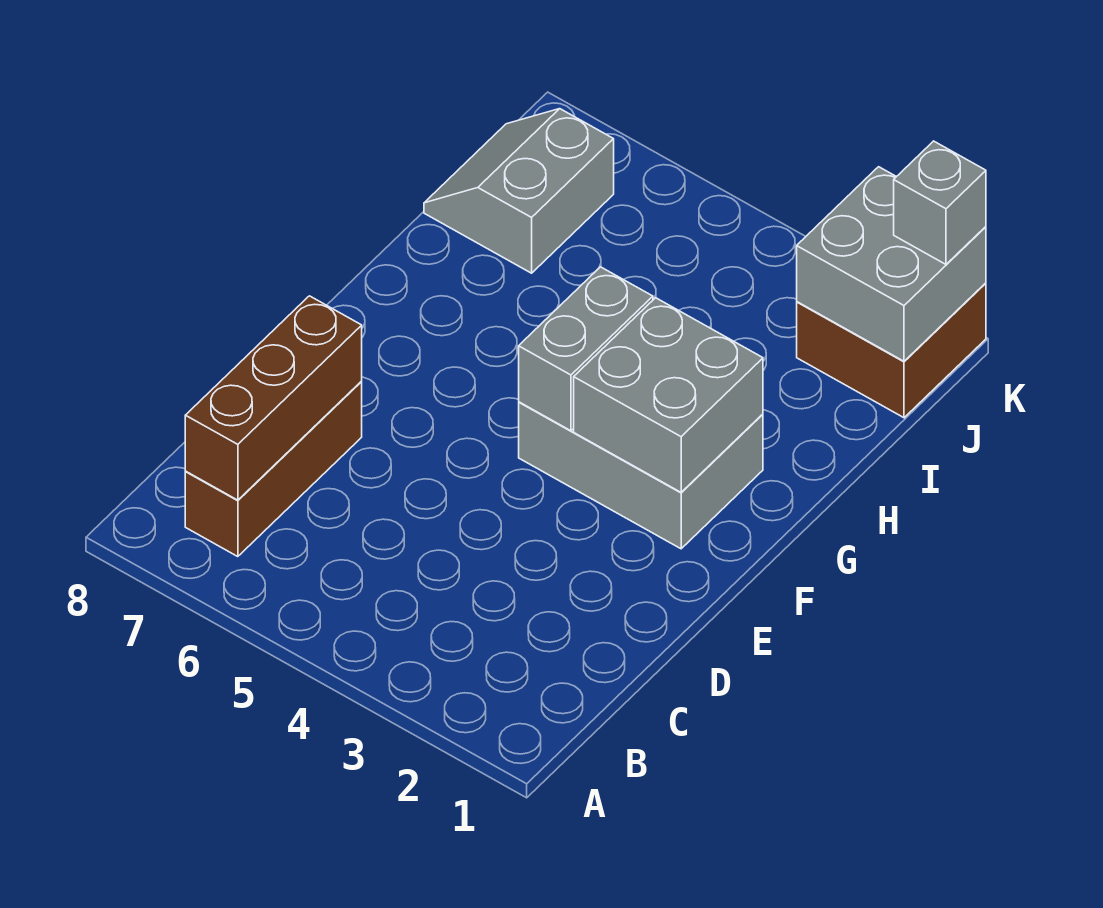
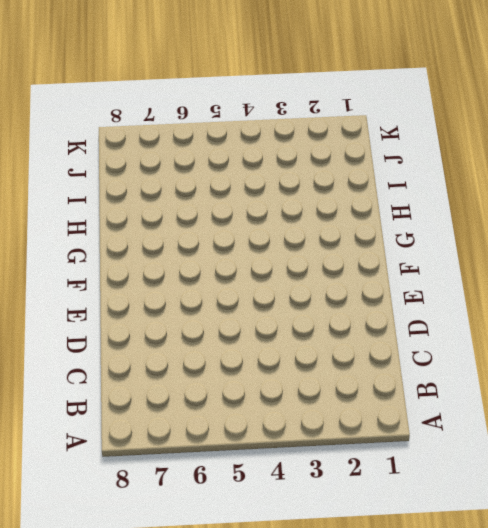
none -> brown 1x3 brick [185,382,362,557]
none -> grey 2x3 brick [519,402,763,549]

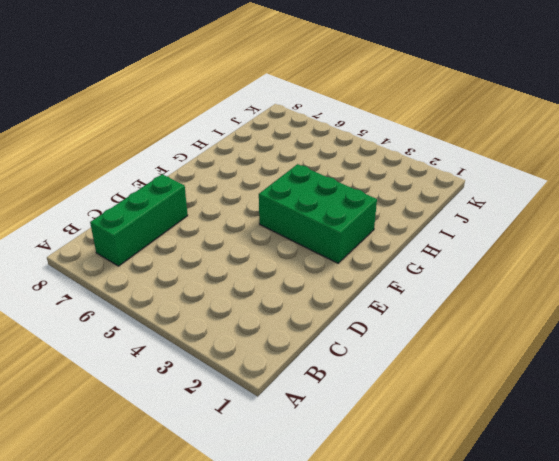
green 1x3 brick [90,174,188,266] -> brown 1x3 brick [185,382,362,557]
green 2x3 brick [259,164,377,263] -> grey 2x3 brick [519,402,763,549]
none -> grey 2x2 slope [424,109,614,273]
none -> brown 2x2 brick [797,283,986,418]

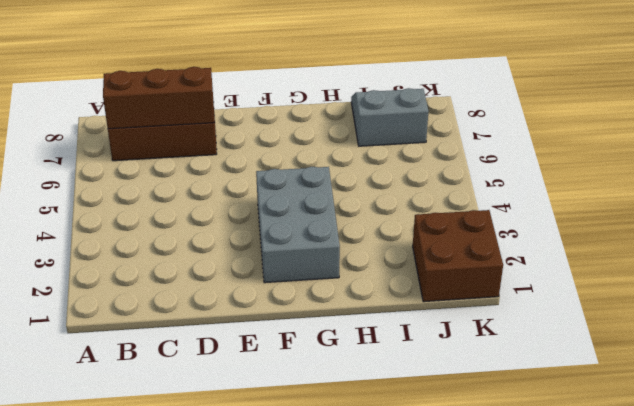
none -> grey 2x2 brick [574,298,763,492]
none -> grey 1x2 brick [519,267,653,431]

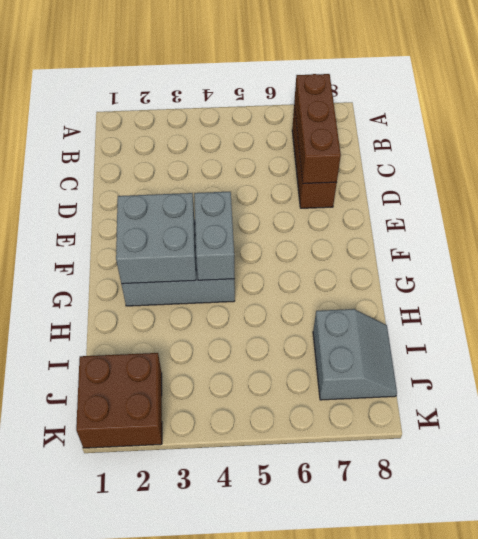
none -> grey 2x2 brick [797,167,986,361]
none -> grey 1x1 brick [894,141,986,264]

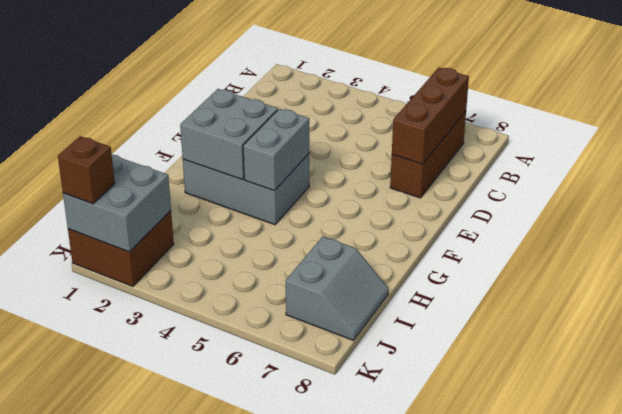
brown 1x1 brick [58,136,115,204] -> grey 1x1 brick [894,141,986,264]

